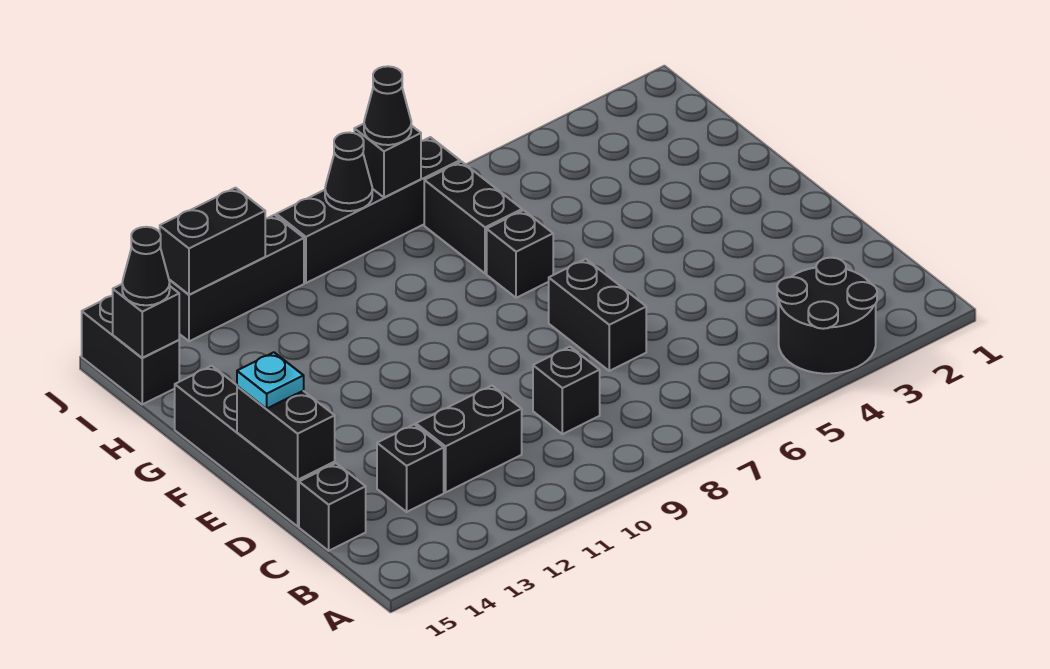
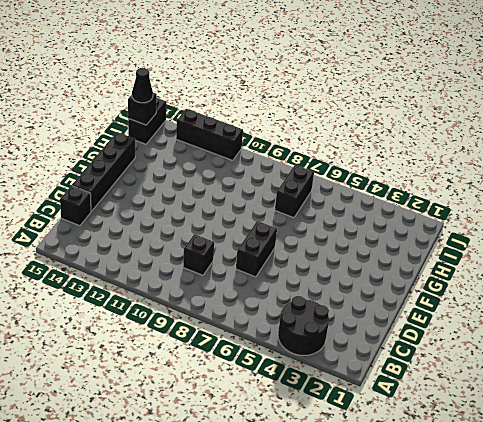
none -> black 1x2 brick [416,386,522,492]
none -> black 1x1 brick [377,425,444,512]
none -> black 1x1 brick [487,210,553,298]

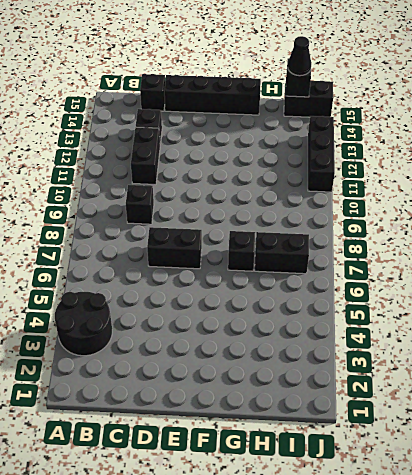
none -> black 1x4 brick [276,137,460,283]
none -> black 1x2 brick [237,386,335,480]
none -> black 1x1 brick [354,124,421,197]

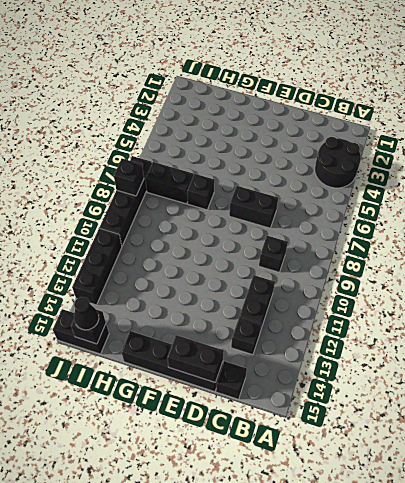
none -> black 1x1 cone [325,133,372,211]
none -> black 1x2 brick [160,188,265,295]
none -> cyan 1x1 plate [237,352,304,409]

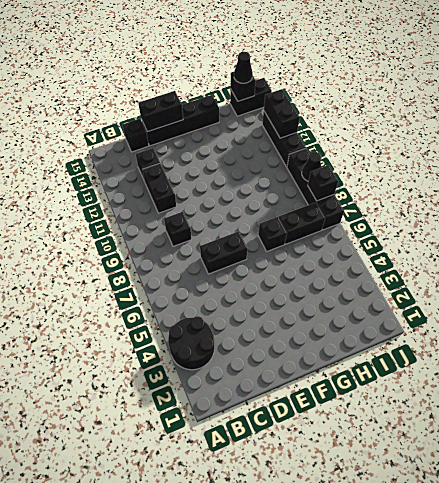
none -> cyan 1x1 plate [237,352,304,409]
none -> black 1x1 cone [364,66,411,145]

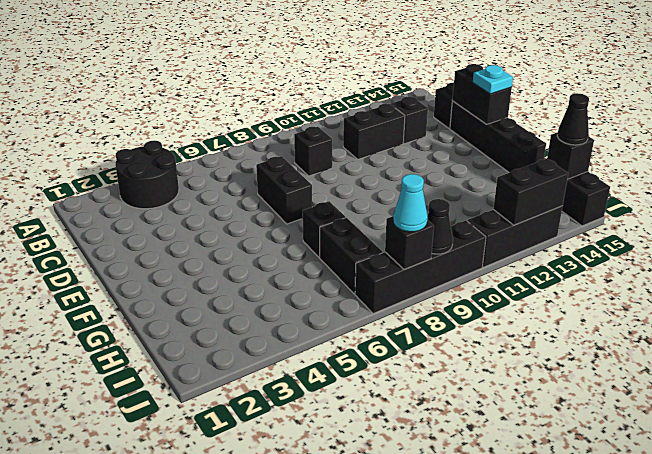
cyan 1x1 cone [393,174,428,232] -> black 1x1 cone [364,66,411,145]

